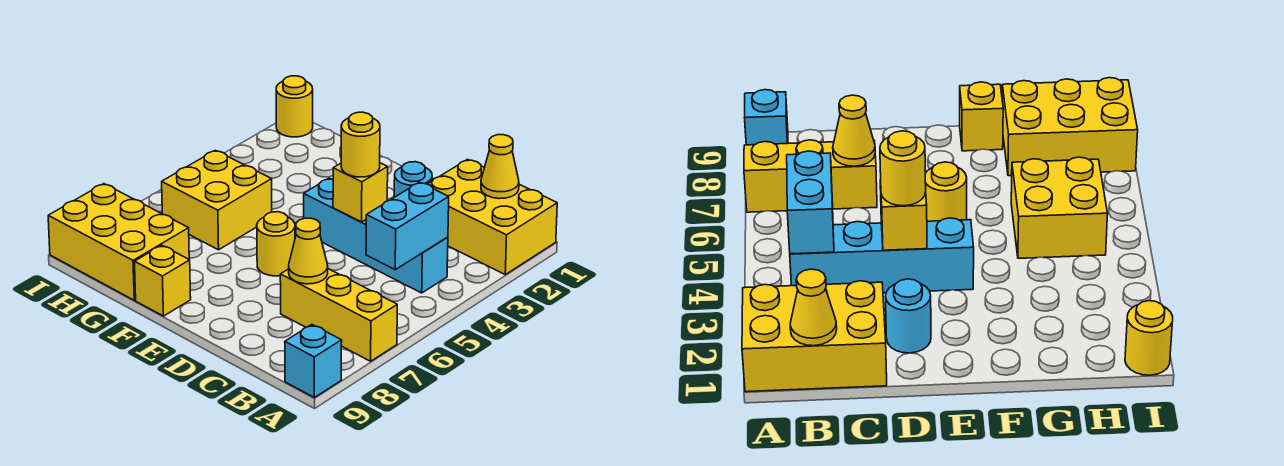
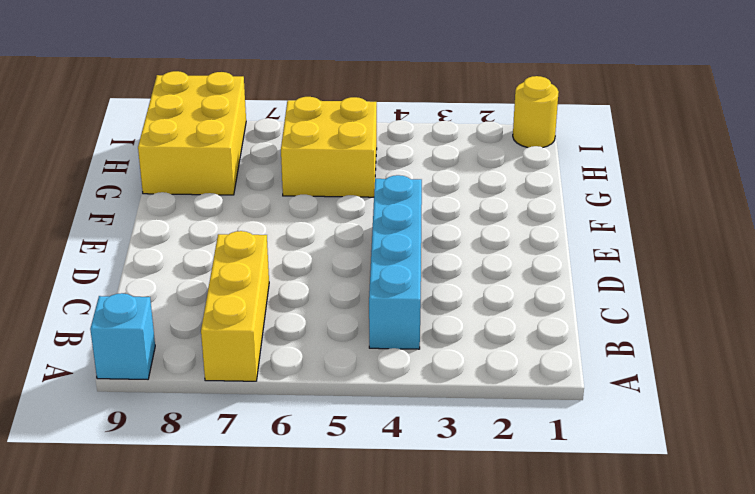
none -> yellow 2x3 brick [428,159,557,275]
none -> cyan 1x1 round brick [394,162,432,197]
none -> yellow 1x1 round brick [257,212,295,276]

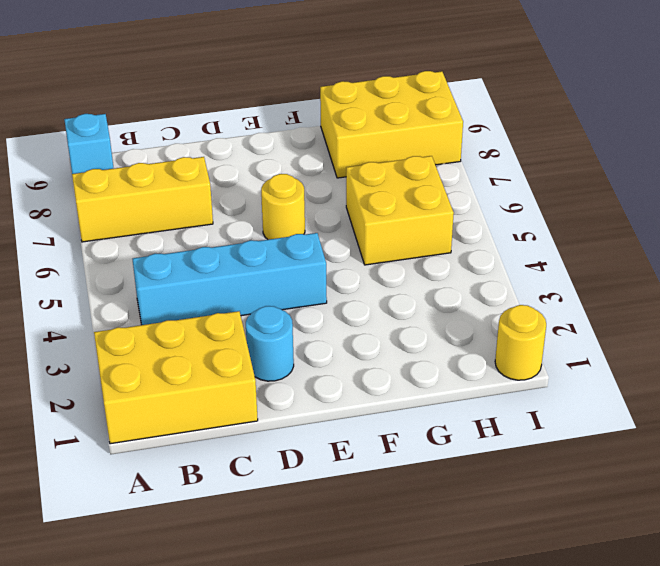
none -> yellow 1x1 brick [135,245,191,316]
none -> yellow 1x1 cone [481,135,519,199]
none -> cyan 1x2 brick [366,182,449,270]

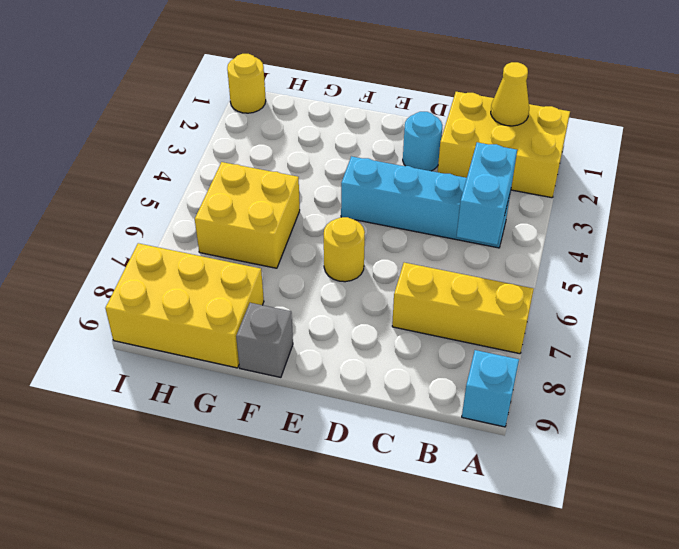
grey 1x1 brick [236,303,293,377] -> yellow 1x1 brick [135,245,191,316]
none -> yellow 1x1 cone [289,218,328,284]
none -> yellow 1x1 brick [333,163,388,222]
none -> yellow 1x1 round brick [341,112,380,177]

